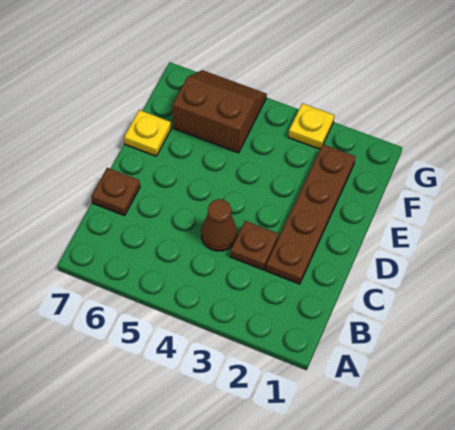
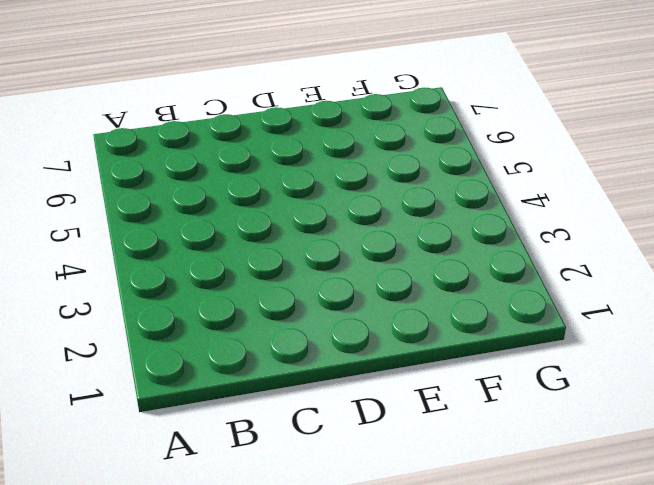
none -> brown 1x4 plate [266,144,356,284]
none -> brown 1x1 plate [230,221,279,270]

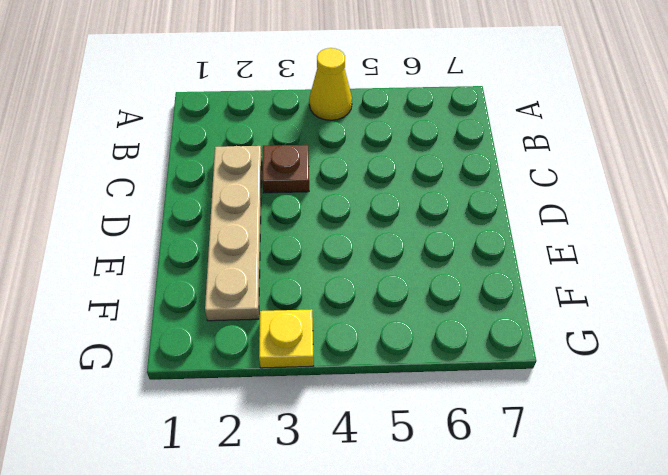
yellow 1x1 cone [309,48,352,120] -> none
tan 1x4 plate [205,146,262,321] -> brown 1x4 plate [266,144,356,284]
none -> brown 1x1 cone [201,199,237,251]
none -> brown 1x1 plate [91,168,140,216]

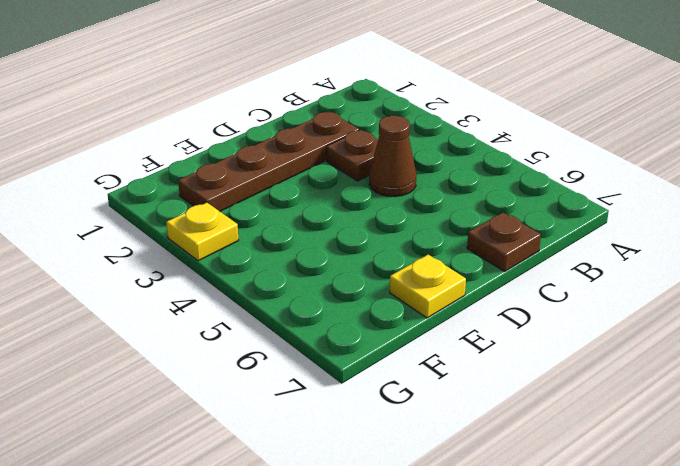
none -> brown 2x2 slope [172,70,267,153]

